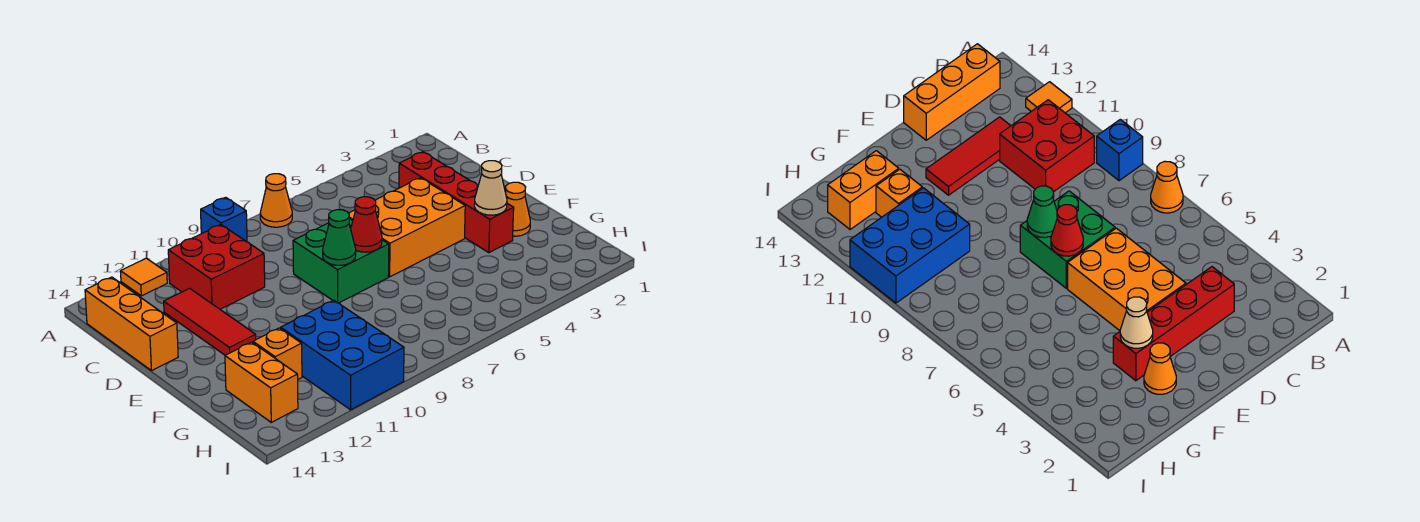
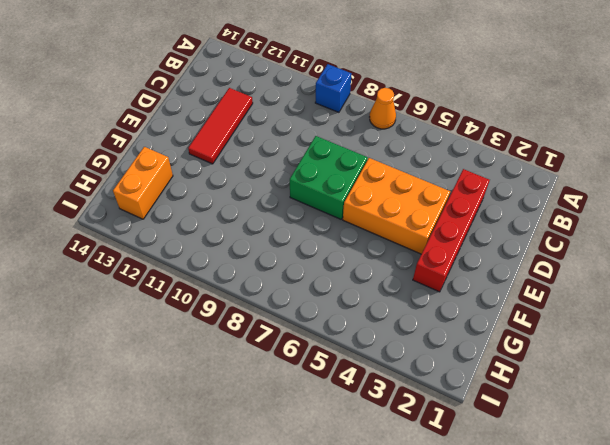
none -> orange 1x1 tile [121,258,167,296]
none -> red 2x2 brick [168,225,265,309]
none -> orange 1x3 brick [85,277,178,371]

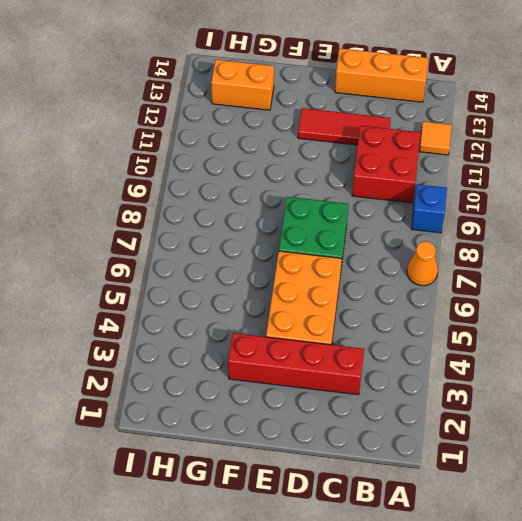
none -> orange 1x1 cone [506,182,530,236]
none -> blue 2x3 brick [281,300,404,410]
none -> orange 1x1 brick [253,328,302,379]

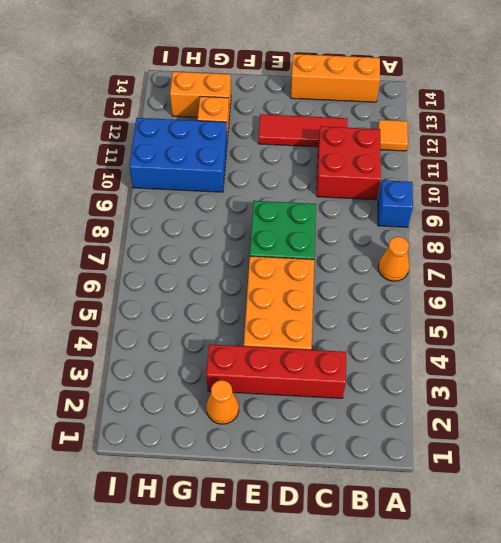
none -> red 1x1 cone [351,197,382,252]
none -> green 1x1 cone [323,210,356,265]
none -> tan 1x1 cone [474,161,507,215]

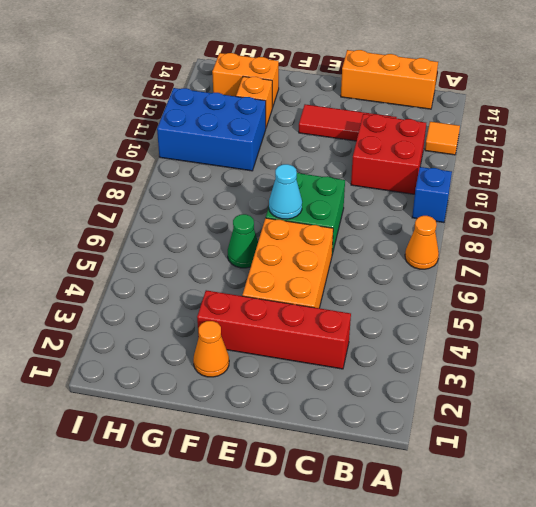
cyan 1x1 cone [269,164,302,219] -> red 1x1 cone [351,197,382,252]
green 1x1 cone [228,214,258,268] -> green 1x1 cone moved to [323,210,356,265]
none -> tan 1x1 cone [474,161,507,215]

